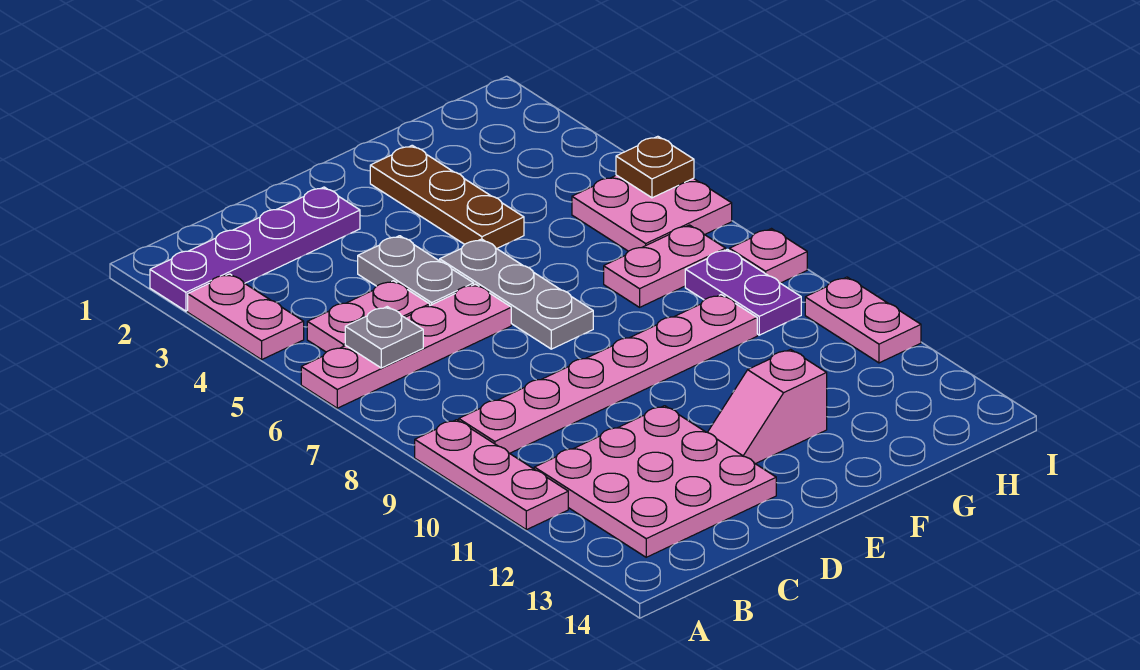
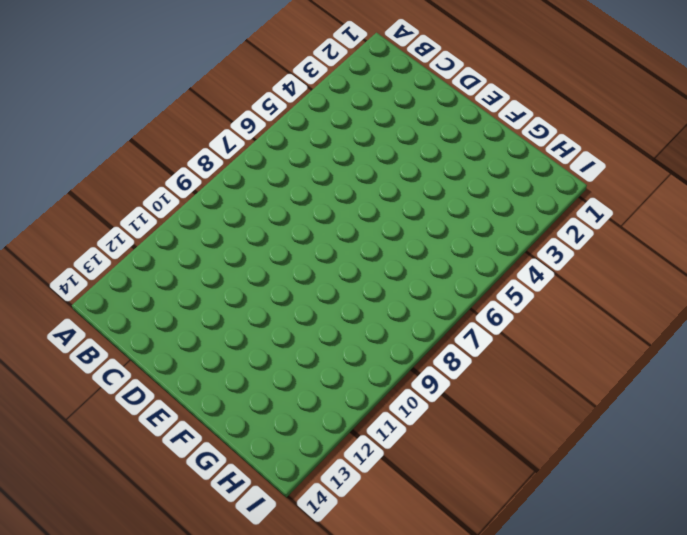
none -> purple 1x4 plate [150,187,360,311]
none -> pink 1x2 plate [188,274,304,360]
none -> pink 1x4 plate [301,284,511,408]

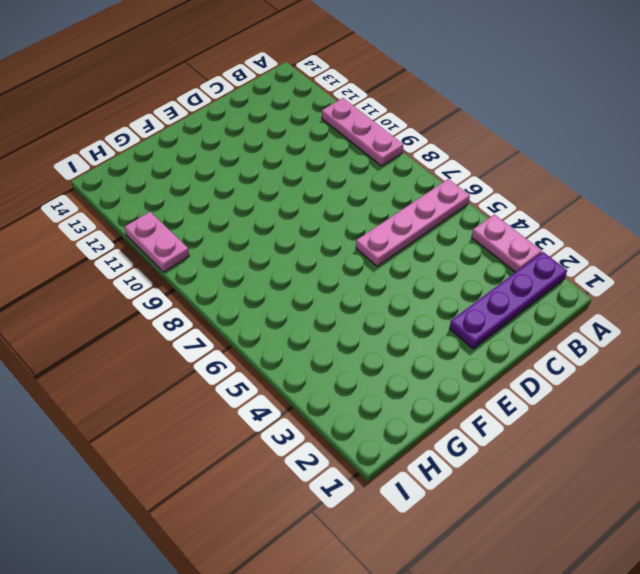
none -> pink 1x2 plate [307,281,430,352]
none -> pink 1x6 plate [459,295,757,453]
none -> pink 3x3 plate [534,406,776,557]

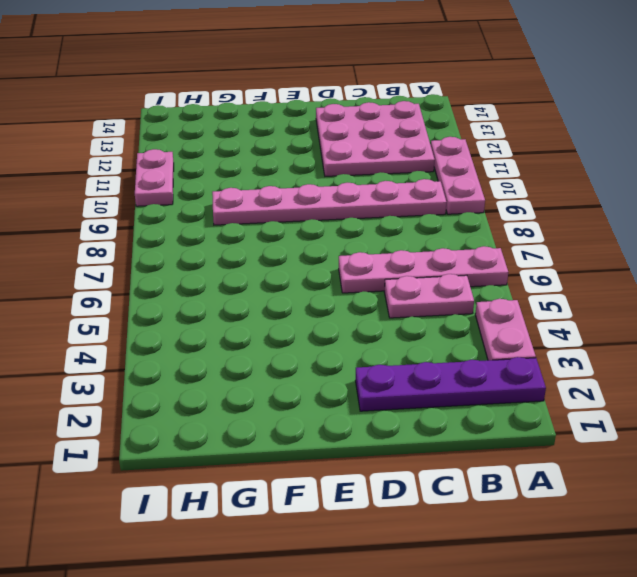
none -> grey 1x2 plate [358,236,474,305]
none -> grey 1x3 plate [440,239,593,349]
none -> pink 1x2 slope [708,349,827,464]

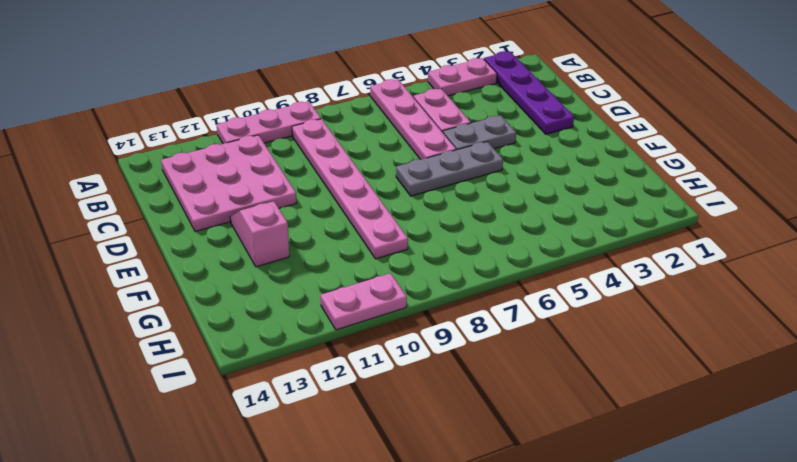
none -> brown 1x3 plate [370,145,524,248]
none -> pink 1x2 plate [604,225,726,307]
none -> pink 2x2 plate [572,175,732,251]

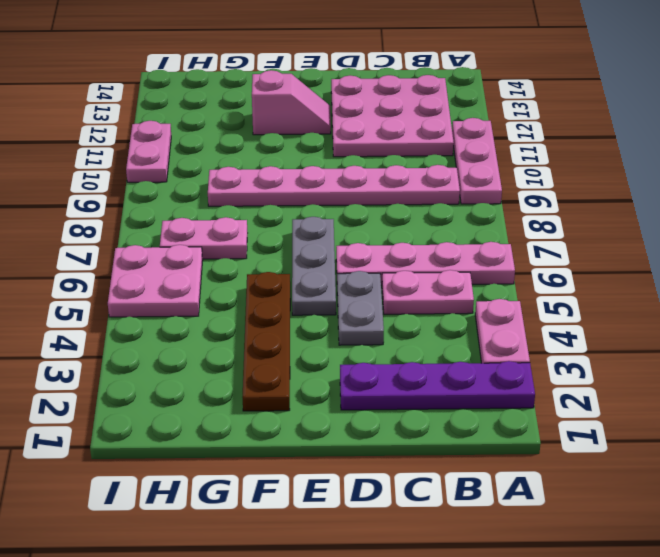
brown 1x4 plate [243,272,290,411] -> brown 1x3 plate [370,145,524,248]
none -> purple 1x2 plate [685,249,801,335]
none -> pink 1x1 plate [730,229,807,283]
none -> grey 1x1 plate [345,307,423,368]

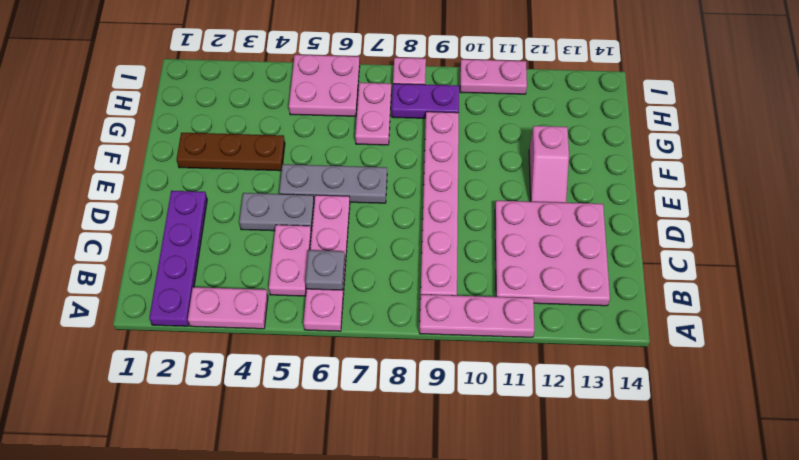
none -> brown 1x1 plate [616,136,694,198]

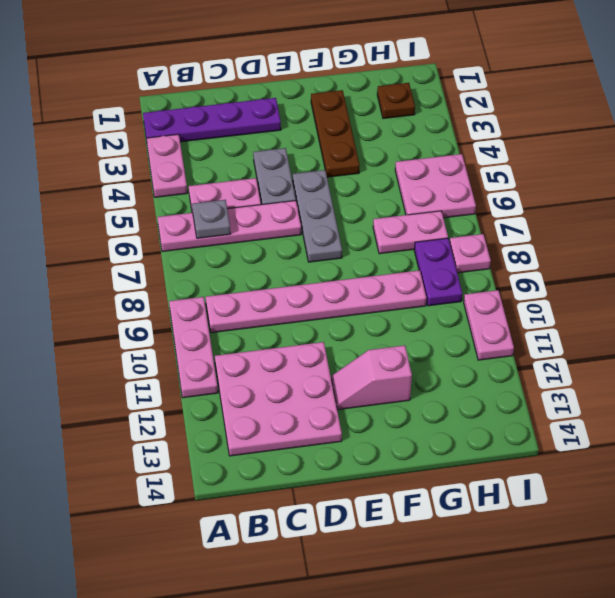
brown 1x1 plate [377,83,415,119] -> brown 1x1 plate moved to [616,136,694,198]

